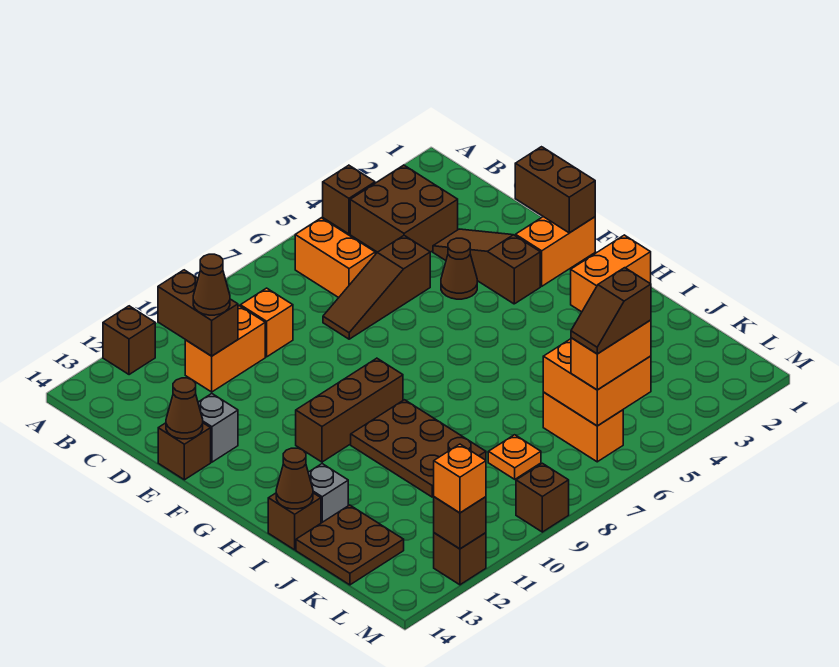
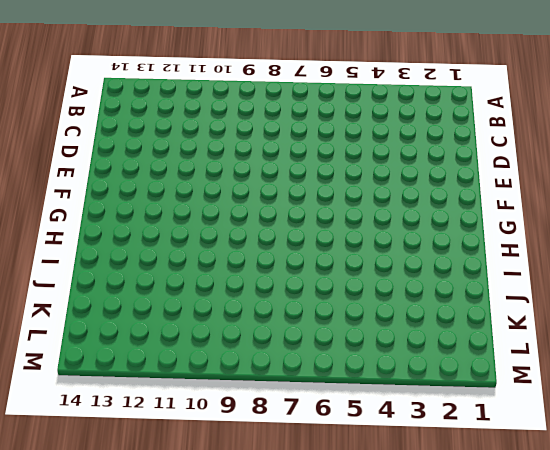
none -> brown 1x1 brick [323,165,375,234]
none -> brown 1x1 brick [103,306,155,375]
none -> brown 2x2 brick [350,165,458,252]
none -> orange 1x2 brick [295,218,375,298]

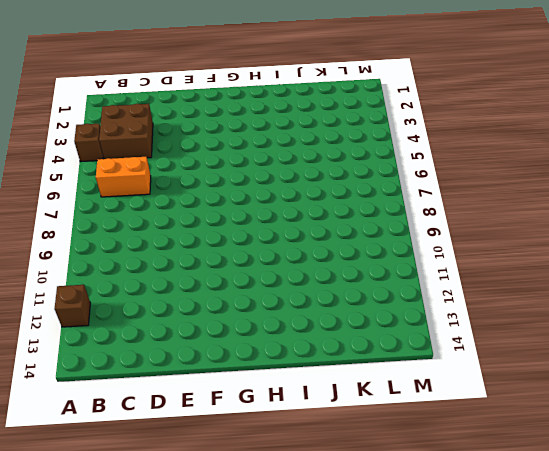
none -> orange 1x1 brick [240,288,293,357]
none -> orange 1x2 brick [185,306,265,392]
none -> brown 1x3 slope [433,229,540,304]
none -> brown 1x3 slope [323,236,430,339]

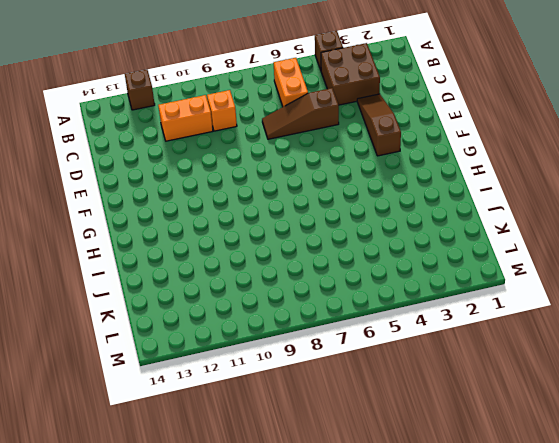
none -> brown 1x1 cone [441,238,477,299]
none -> grey 1x1 brick [198,394,238,462]
none -> brown 1x1 brick [158,423,211,480]
none -> orange 1x2 brick [516,217,595,286]

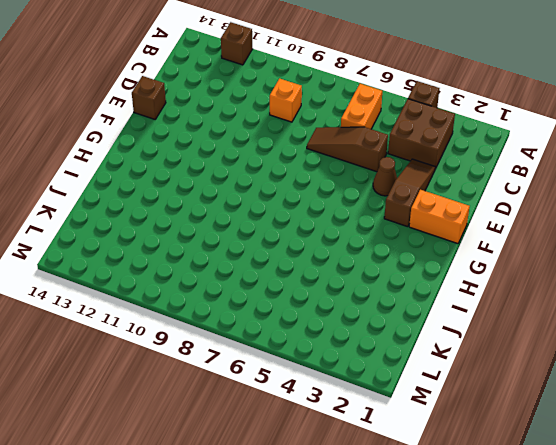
none -> orange 1x2 brick [185,306,265,392]
none -> grey 1x1 brick [198,394,238,462]
none -> brown 1x3 brick [296,358,403,462]
none -> orange 1x2 brick [571,235,651,312]

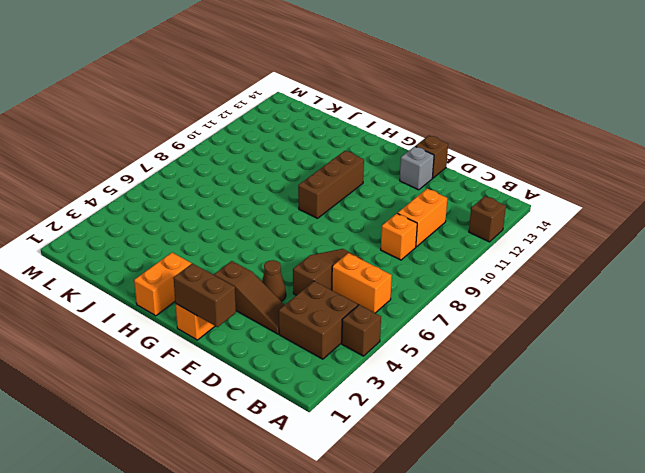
none -> brown 2x3 plate [351,400,486,497]
none -> grey 1x1 brick [308,464,349,523]
none -> brown 1x1 brick [268,493,321,550]
none -> brown 2x2 plate [296,505,404,585]

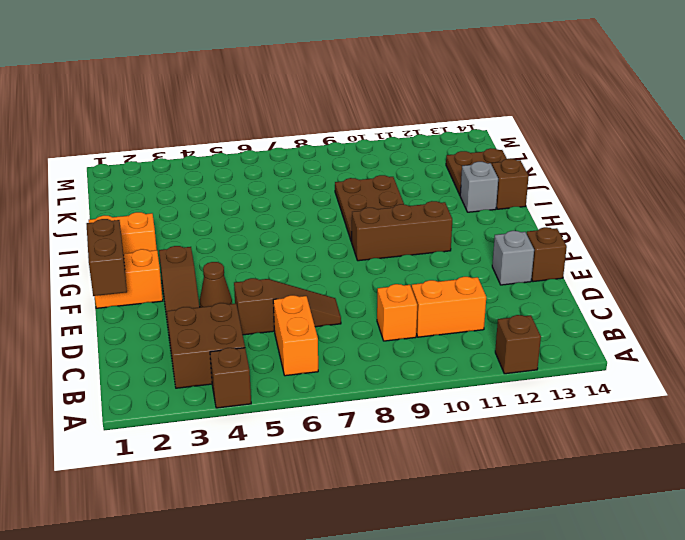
none -> orange 1x2 brick [543,392,623,462]
none -> orange 1x1 plate [488,435,541,479]
none -> brown 1x1 brick [516,463,569,532]
none -> brown 1x1 brick [434,533,486,585]

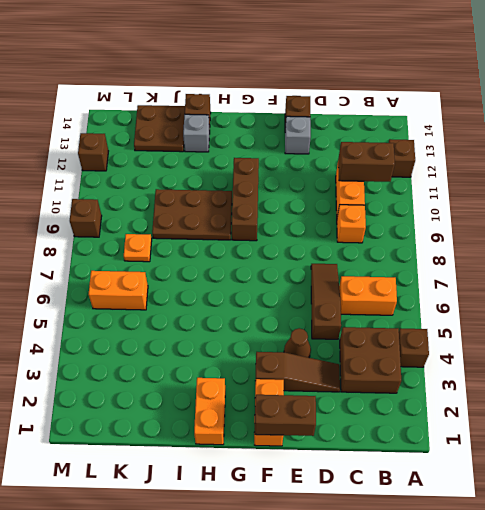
none -> brown 1x1 cone [166,378,203,439]
none -> brown 1x1 cone [276,448,313,509]
none -> orange 2x2 brick [543,339,651,426]
none -> brown 1x1 brick [434,497,486,549]

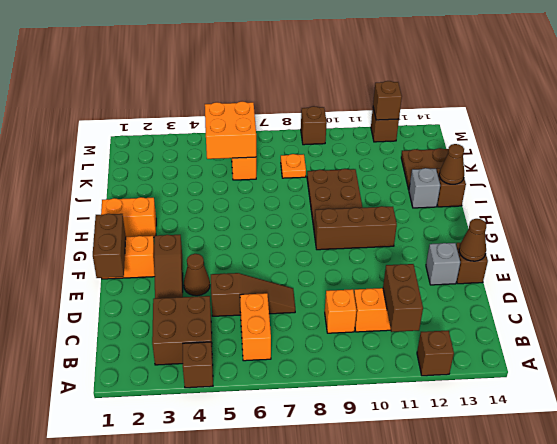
none -> brown 1x1 cone [193,254,230,315]
none -> orange 1x2 brick [571,320,651,390]
none -> orange 1x1 brick [434,444,486,513]
none -> brown 1x2 slope [571,268,651,354]

